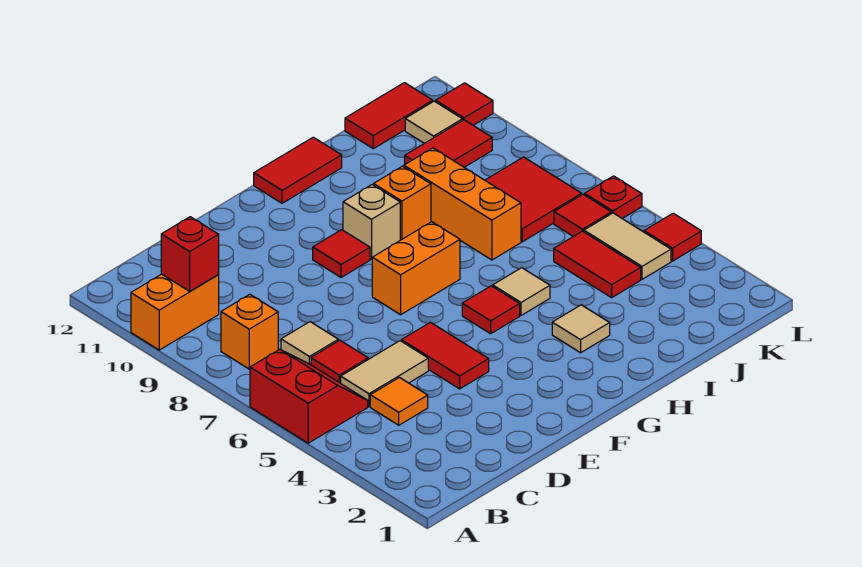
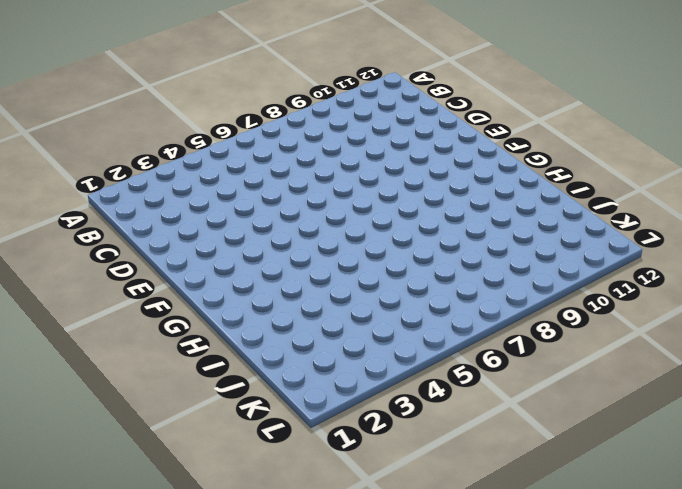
none -> red 2x2 slope [250,349,368,443]
none -> orange 1x2 brick [131,274,219,350]
none -> orange 1x1 brick [221,294,278,369]

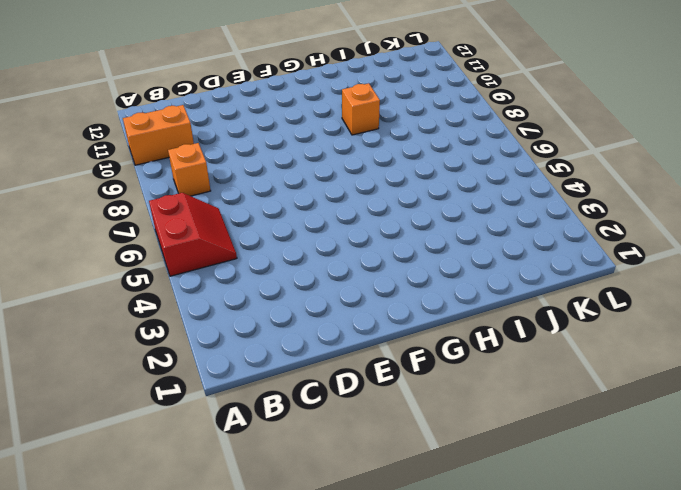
none -> orange 1x1 tile [370,377,428,425]
none -> tan 1x2 tile [341,341,428,407]
none -> red 1x1 tile [311,340,368,383]

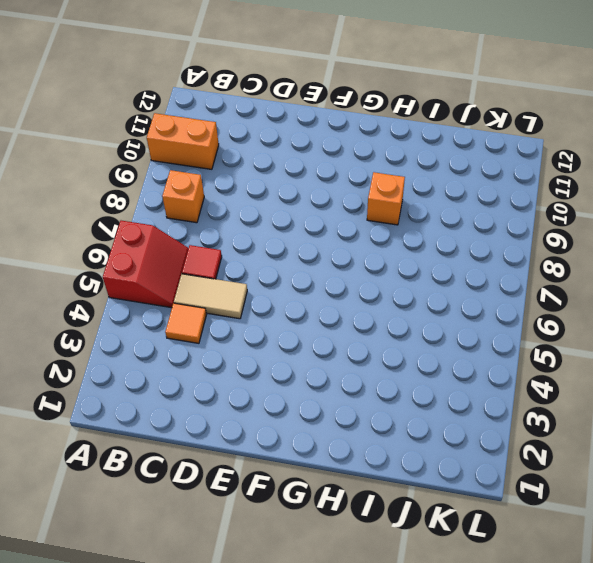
none -> tan 1x1 tile [281,322,338,365]
none -> red 1x2 tile [401,322,489,389]
none -> orange 1x2 brick [372,222,460,315]

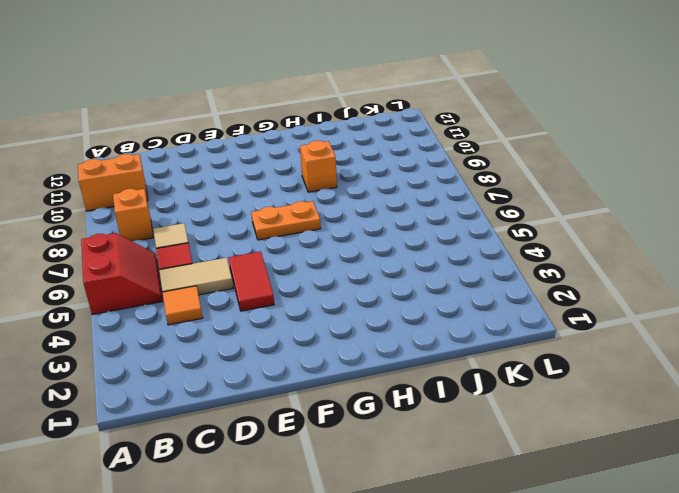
orange 1x2 plate [251,201,321,240] -> orange 1x2 brick [372,222,460,315]
none -> red 1x1 tile [313,230,370,277]
none -> red 1x1 tile [462,286,520,334]
none -> tan 1x1 brick [343,185,400,259]

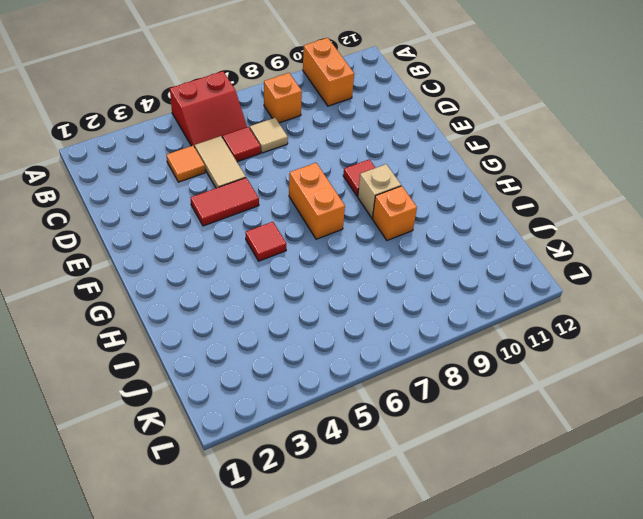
none -> red 1x2 tile [254,137,342,203]
none -> tan 1x1 tile [552,305,610,353]
none -> tan 1x1 tile [493,268,550,315]

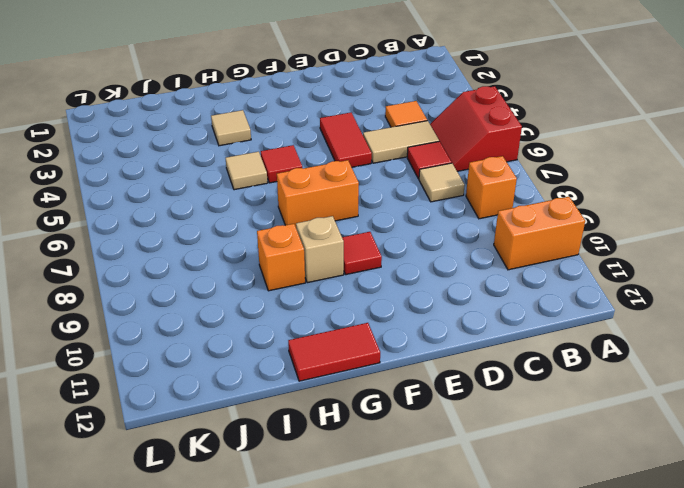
none -> orange 1x3 brick [404,148,521,260]
none -> red 1x2 tile [554,231,641,298]
none -> red 2x2 tile [485,157,582,242]

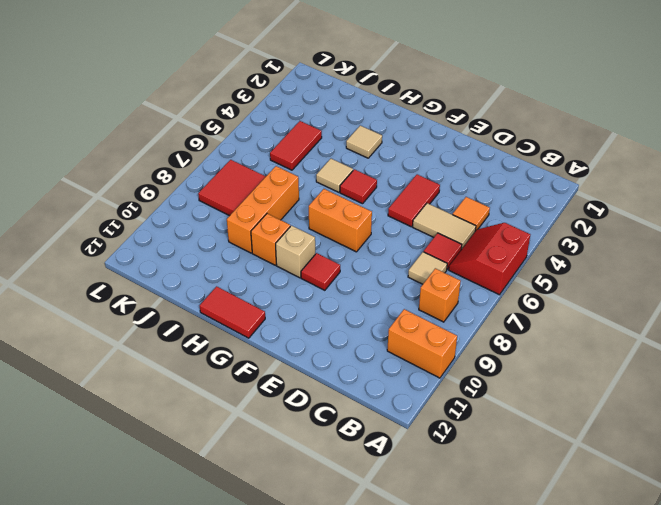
none -> red 1x2 tile [405,120,492,167]
none -> red 1x2 tile [345,83,433,149]
none -> tan 1x2 tile [584,213,671,279]

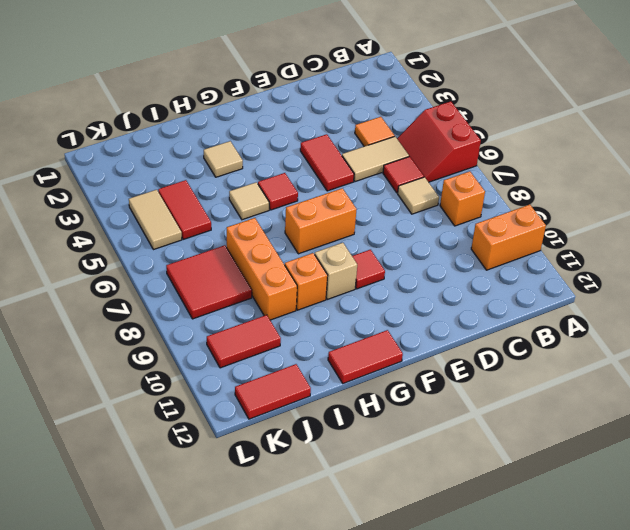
none -> red 1x1 tile [554,194,611,236]
none -> tan 1x1 tile [405,101,463,143]
none -> red 1x1 tile [644,213,701,261]

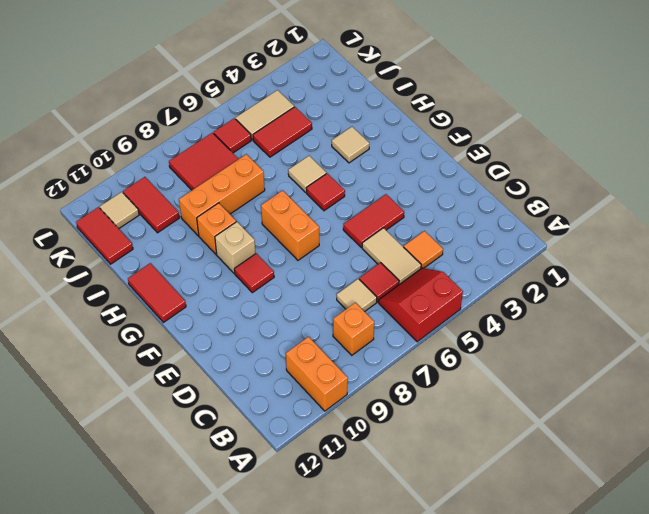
none -> red 1x1 tile [644,213,701,261]
none -> red 1x1 plate [585,176,642,219]
none -> red 1x1 tile [436,83,493,125]

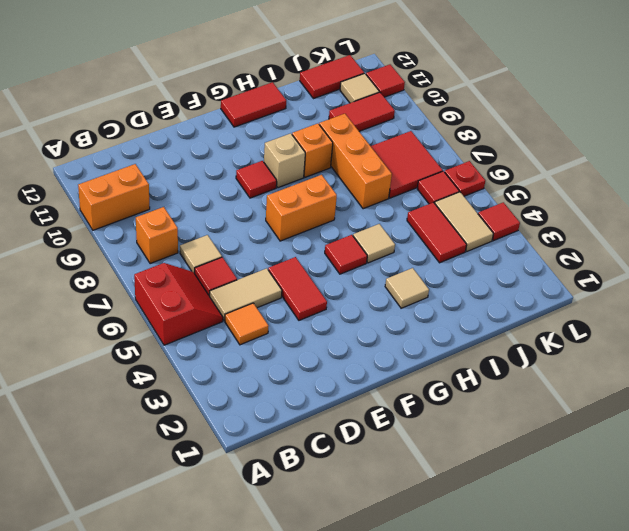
none -> red 1x1 brick [161,217,219,291]

